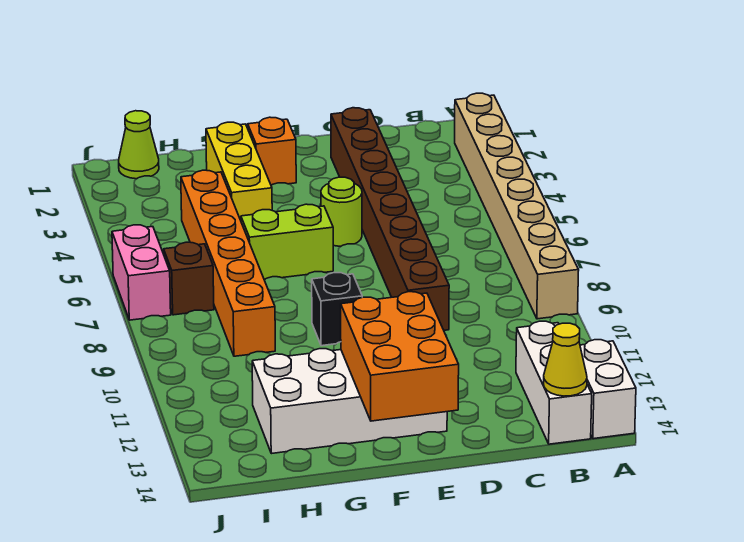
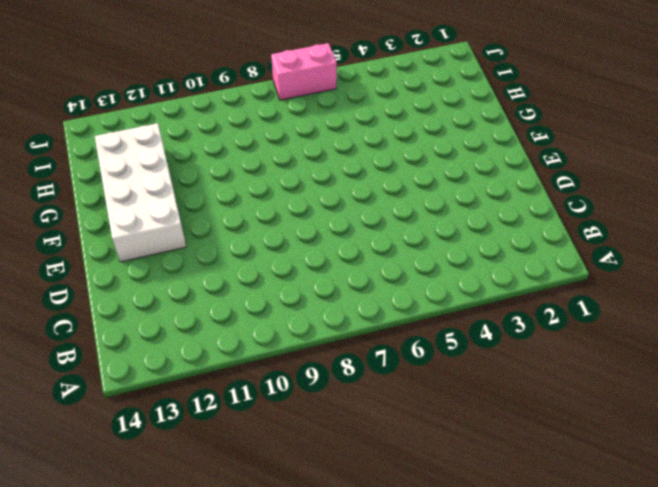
none -> tan 1x8 brick [455,93,579,319]
none -> white 1x2 brick [580,340,636,439]
none -> white 1x3 brick [516,321,592,444]

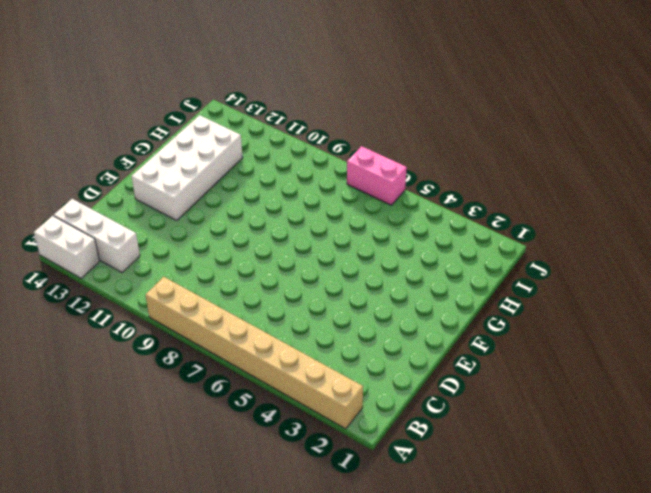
none -> brown 1x8 brick [331,108,449,330]
none -> lime 1x1 round brick [321,177,362,246]
none -> orange 1x1 brick [248,117,296,185]

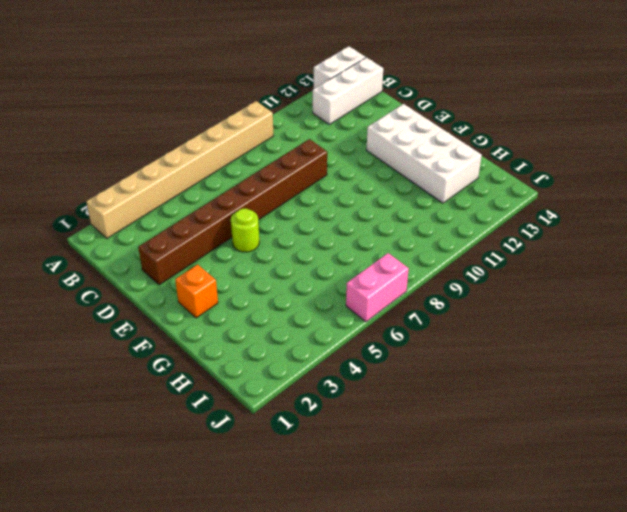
none -> lime 1x2 brick [241,204,333,280]
none -> black 1x1 brick [312,273,362,346]
none -> yellow 1x3 brick [206,122,272,220]

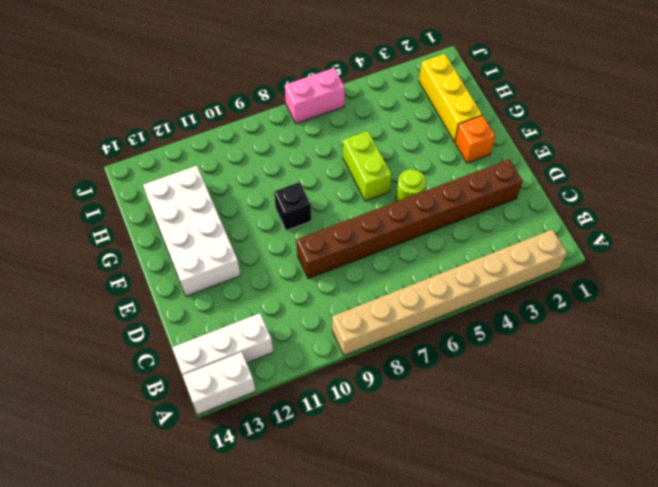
yellow 1x3 brick [419,54,482,142] -> yellow 1x3 brick turned to [206,122,272,220]
none -> orange 1x6 brick [181,170,275,356]
none -> lime 1x1 cone [119,111,159,179]
none -> brown 1x1 brick [164,242,214,315]

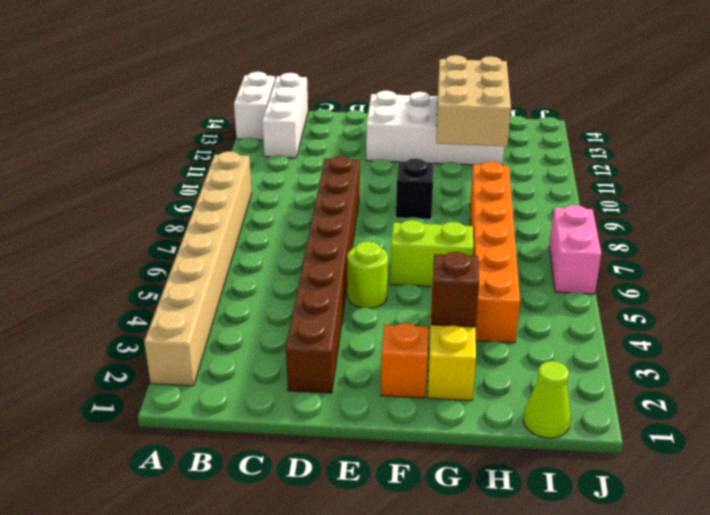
brown 1x1 brick [431,252,479,327] -> brown 1x1 brick moved to [164,242,214,315]
tan 2x3 brick [436,55,511,146] -> none
none -> yellow 1x1 cone [544,323,587,396]
none -> orange 2x3 brick [341,292,459,421]

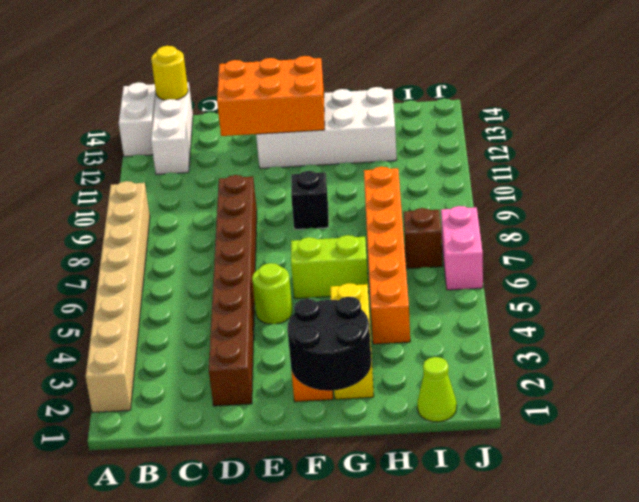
yellow 1x1 round brick [151,46,188,100] -> yellow 1x1 cone [544,323,587,396]
orange 2x3 brick [217,56,325,136] -> orange 2x3 brick turned to [341,292,459,421]
black 2x2 round brick [287,297,372,391] -> none

